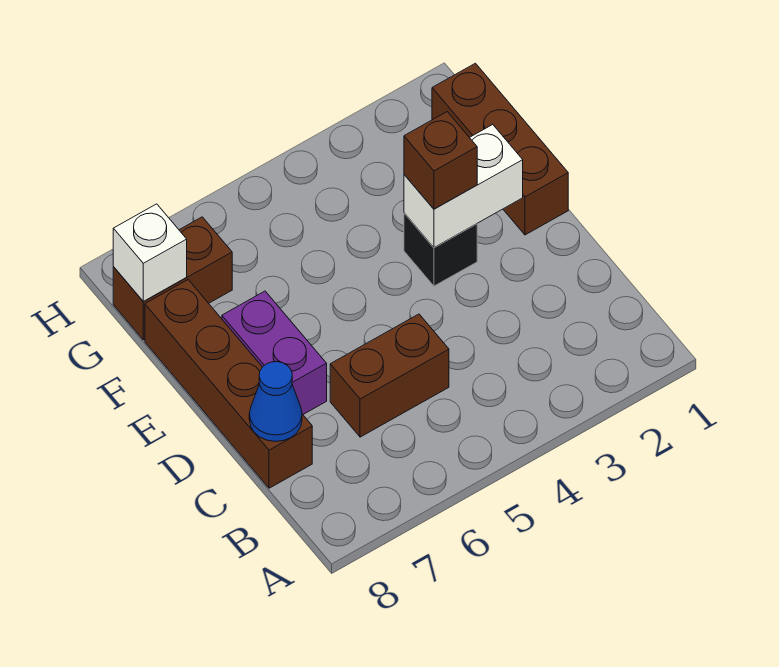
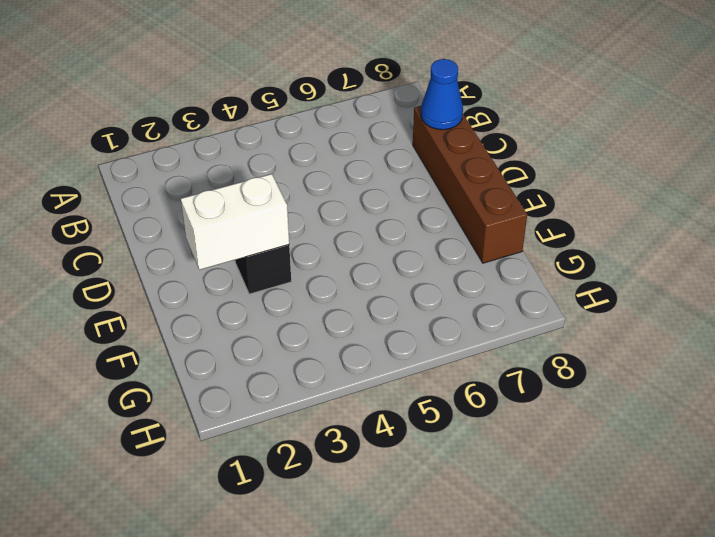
none -> brown 1x2 brick [330,314,449,437]
none -> purple 1x2 brick [222,291,327,414]

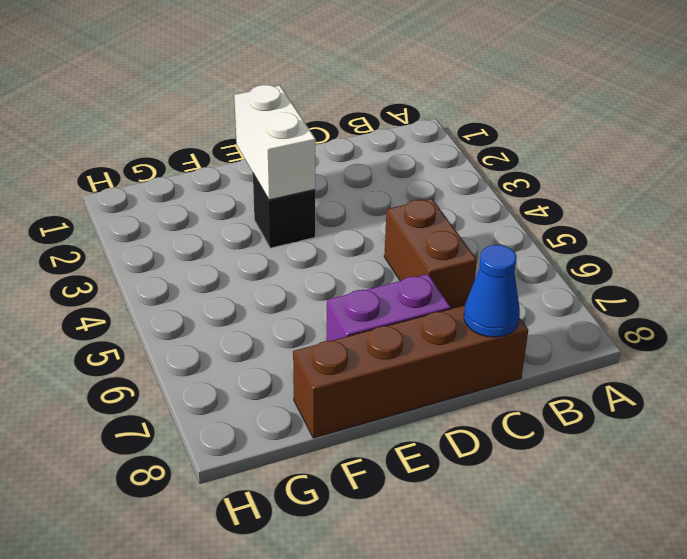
none -> brown 1x3 brick [432,63,568,235]
none -> brown 1x2 brick [113,217,232,340]

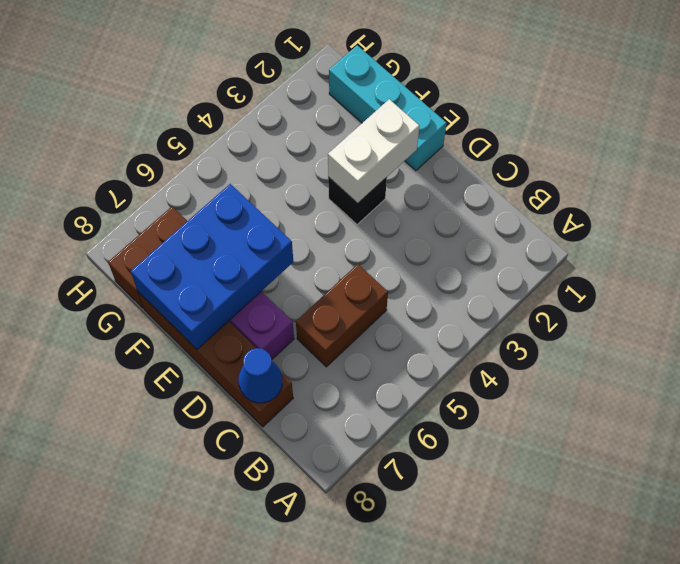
cyan 1x3 brick [329,45,447,171] -> brown 1x3 brick [432,63,568,235]
blue 2x3 brick [131,184,293,349] -> none
none -> white 1x1 brick [113,204,187,302]
none -> brown 1x1 brick [404,112,477,209]

